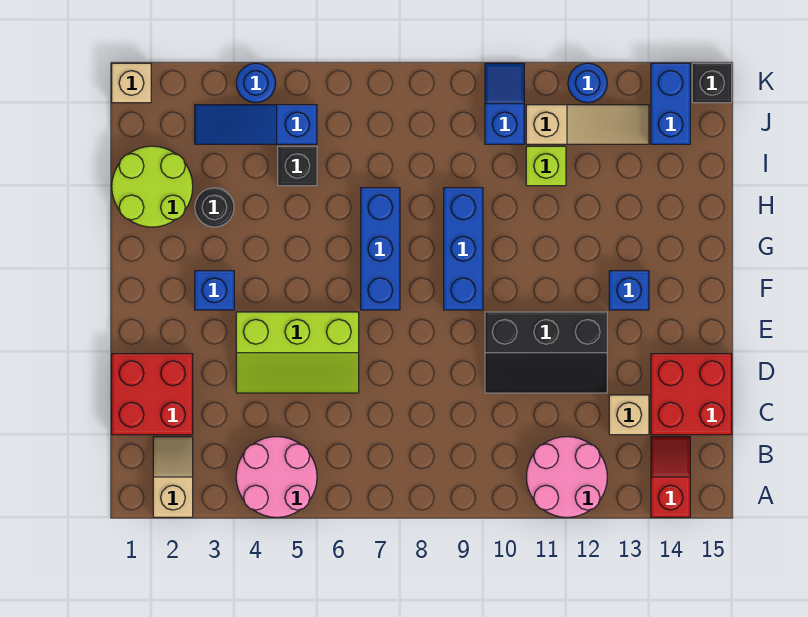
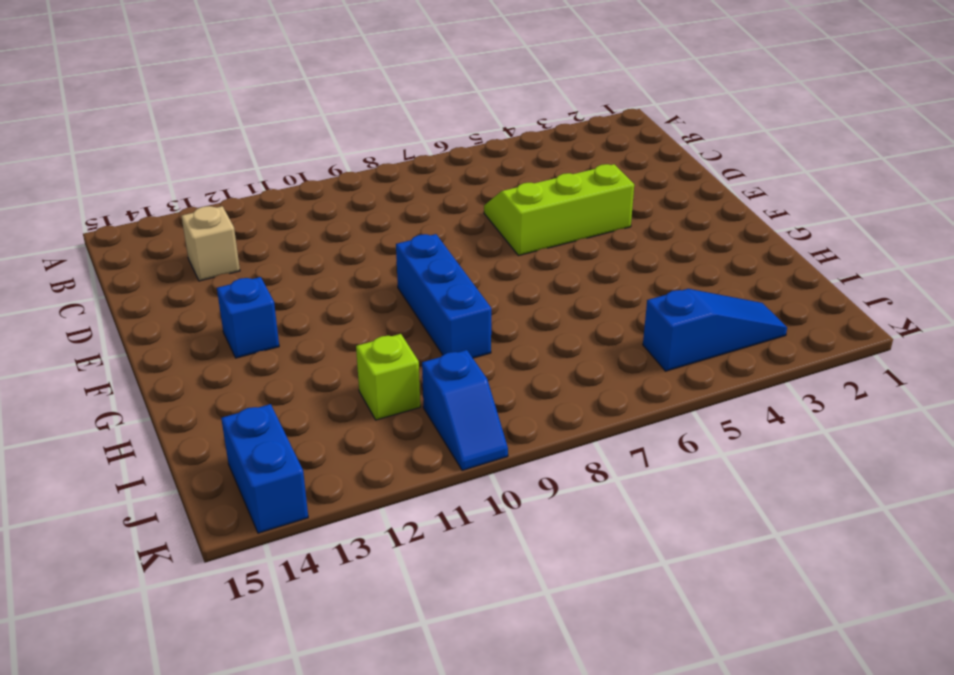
none -> tan 1x2 slope [153,437,193,517]
none -> pink 2x2 round brick [236,437,317,517]
none -> pink 2x2 round brick [527,437,607,517]

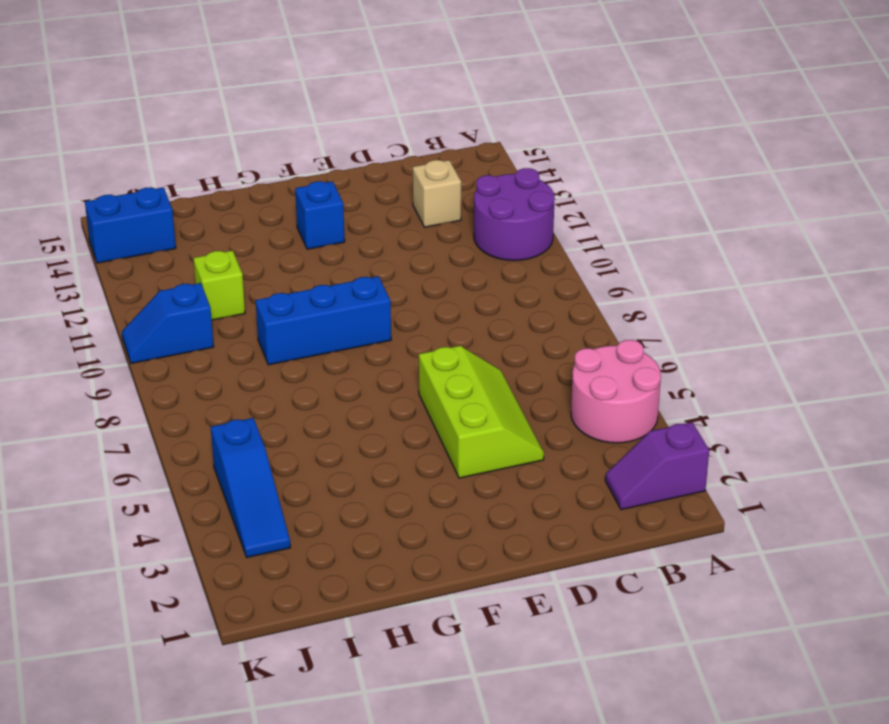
purple 1x2 slope [605,422,709,510] -> tan 1x2 slope [153,437,193,517]
purple 2x2 round brick [474,168,555,261] -> pink 2x2 round brick [527,437,607,517]
none -> red 1x2 slope [651,437,690,517]
none -> red 2x2 brick [112,354,193,435]
none -> red 2x2 brick [651,354,732,435]

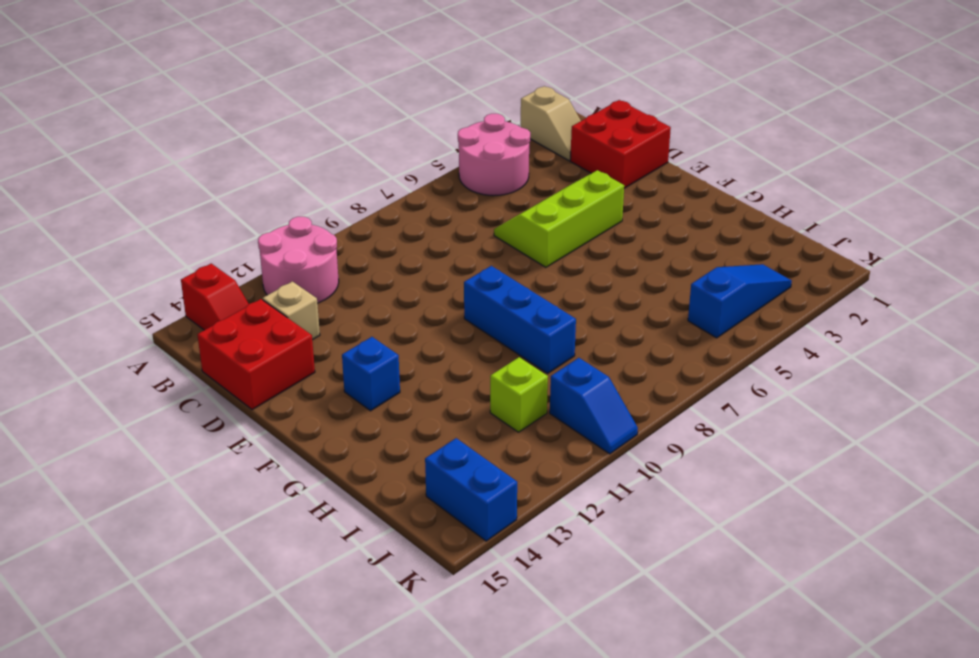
none -> black 2x3 slope [485,312,607,393]
none -> blue 1x1 brick [195,271,234,310]
none -> blue 1x3 brick [361,188,400,310]

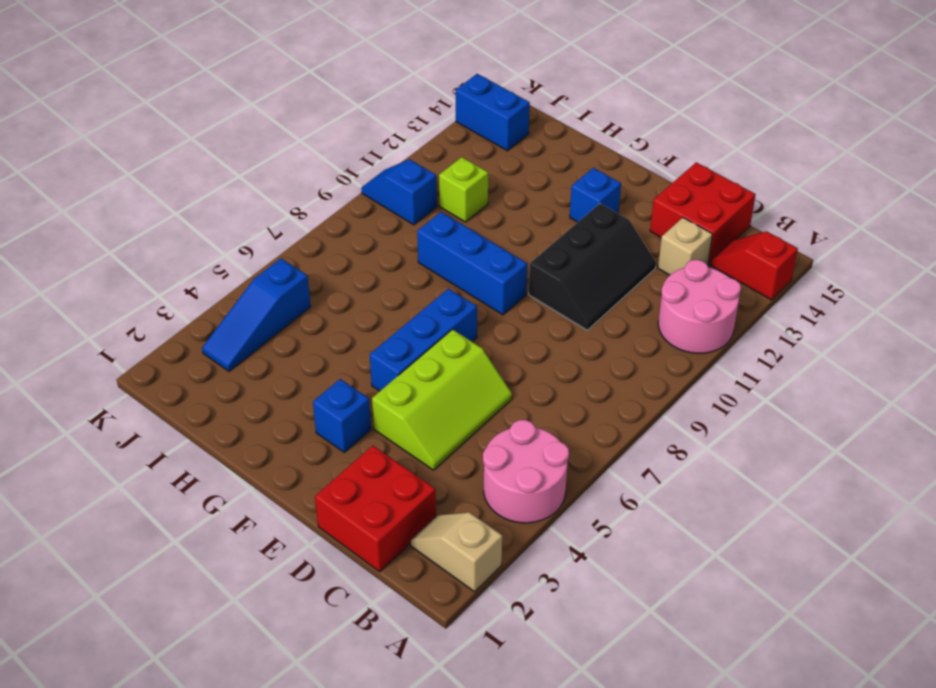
blue 1x3 brick [370,289,477,391] -> blue 1x3 brick turned to [361,188,400,310]
none -> lime 2x2 round brick [112,146,193,227]
none -> black 1x1 round brick [195,188,234,227]
none -> black 1x1 brick [278,146,317,186]

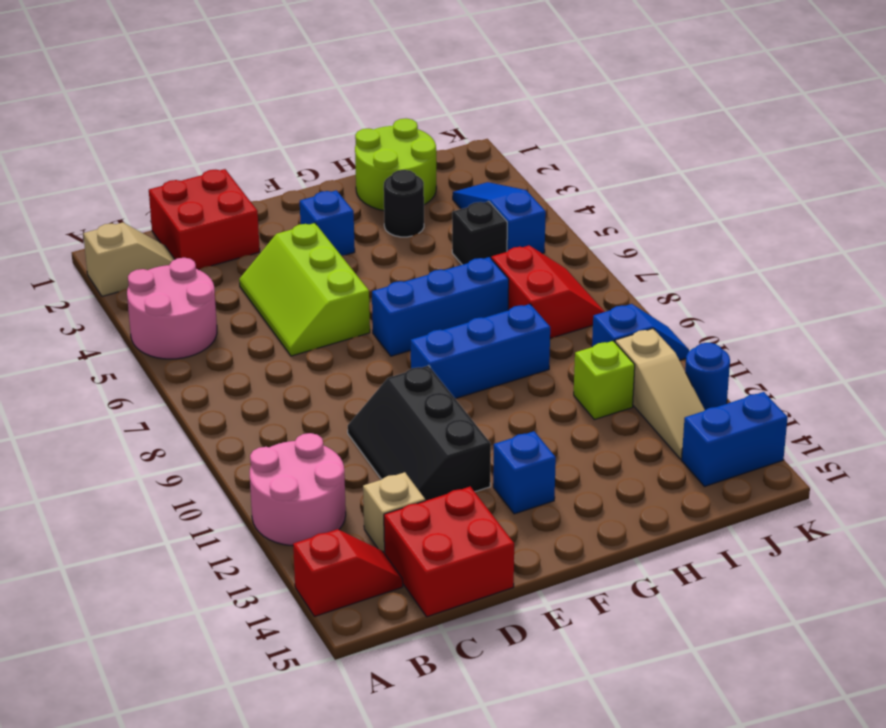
red 2x2 slope [491,246,605,338] -> none
none -> tan 1x1 brick [112,63,151,103]
none -> blue 1x1 round brick [236,63,276,103]
none -> black 1x1 brick [692,63,732,103]

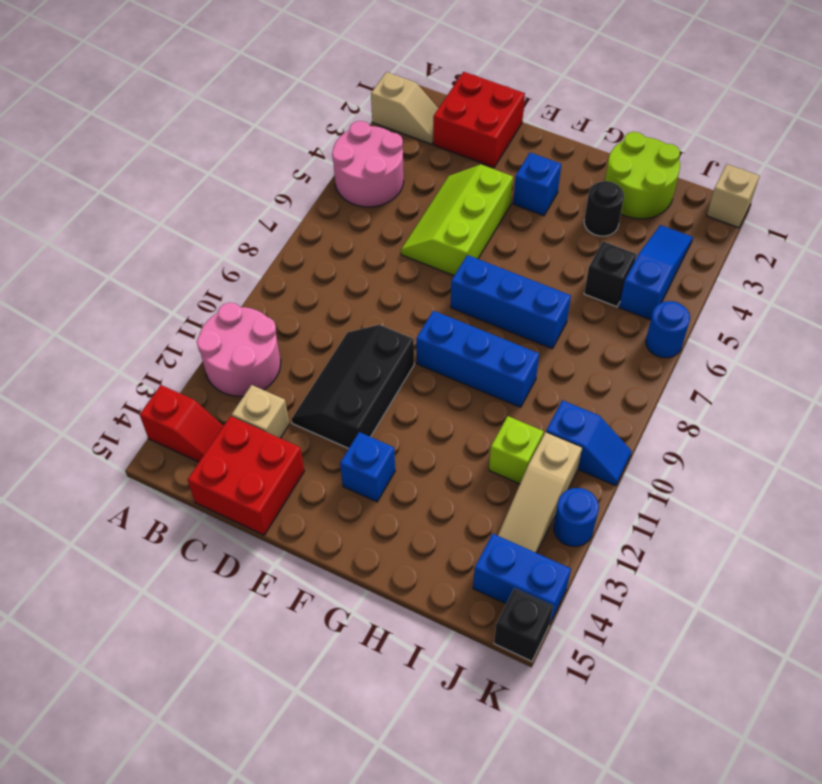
blue 1x1 round brick [646,301,690,358] -> blue 1x1 round brick moved to [236,63,276,103]

